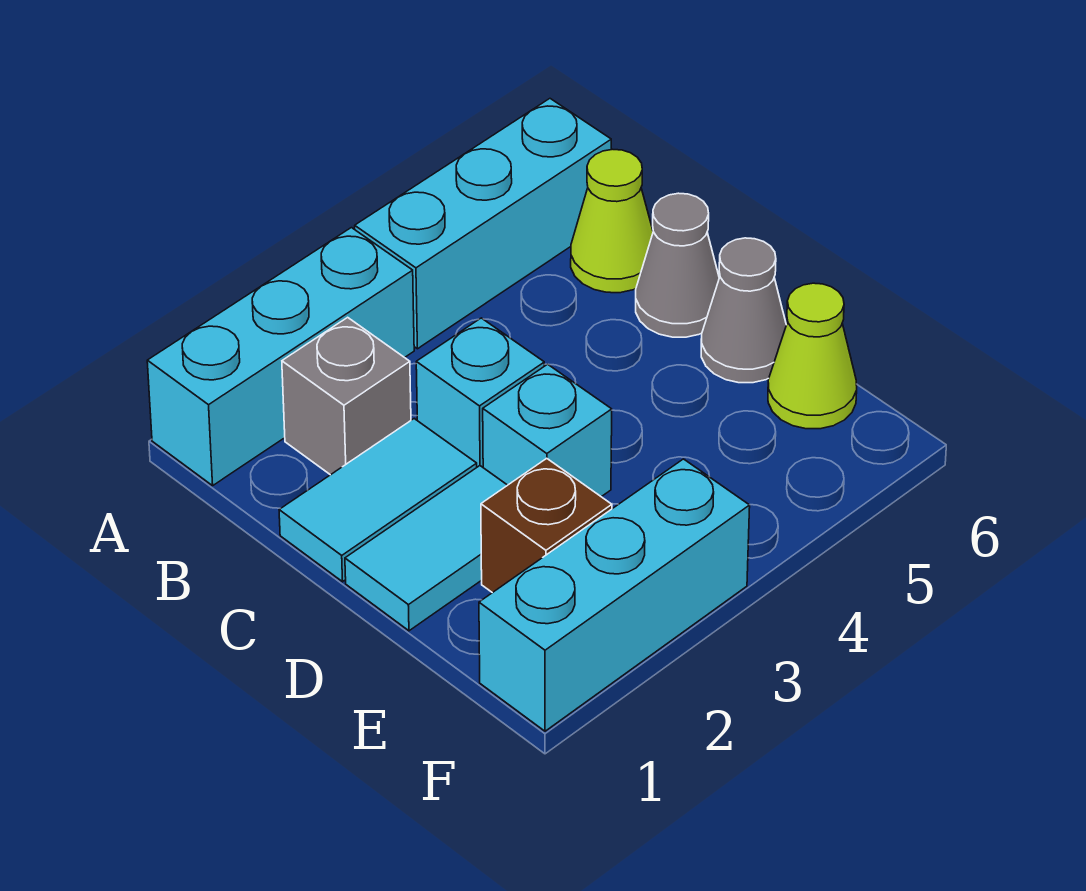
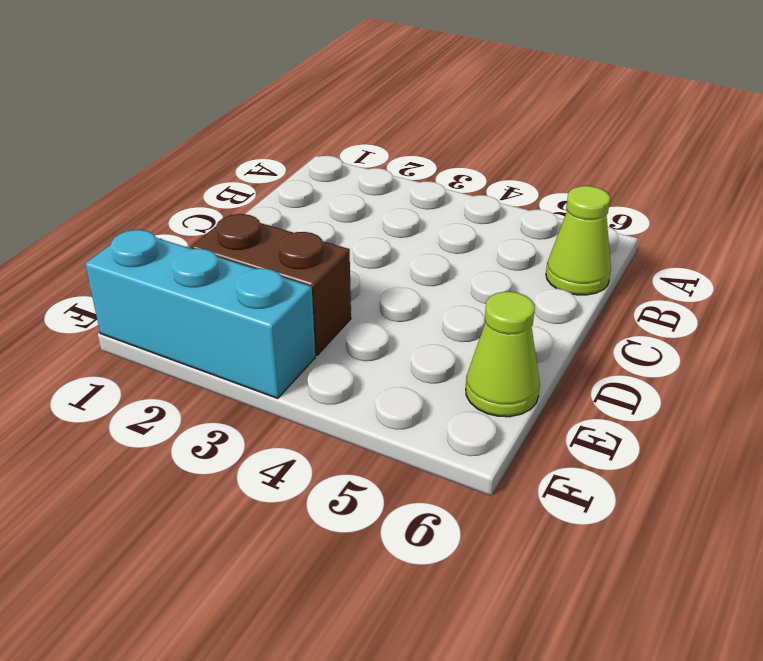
brown 1x2 brick [191,214,351,355] -> brown 1x1 brick [481,458,612,593]
none -> cyan 1x3 brick [147,228,414,486]
none -> cyan 1x3 brick [355,99,611,349]
none -> grey 1x1 brick [282,317,411,475]

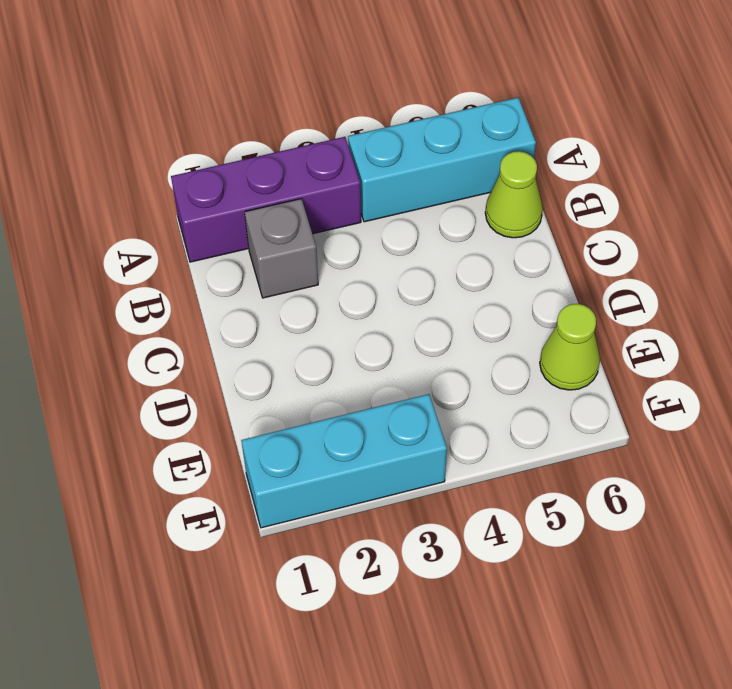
purple 1x3 brick [171,137,361,262] -> cyan 1x3 brick [147,228,414,486]
none -> cyan 1x2 tile [279,419,477,582]
none -> cyan 1x1 brick [416,318,544,467]
none -> grey 1x1 cone [636,193,719,337]

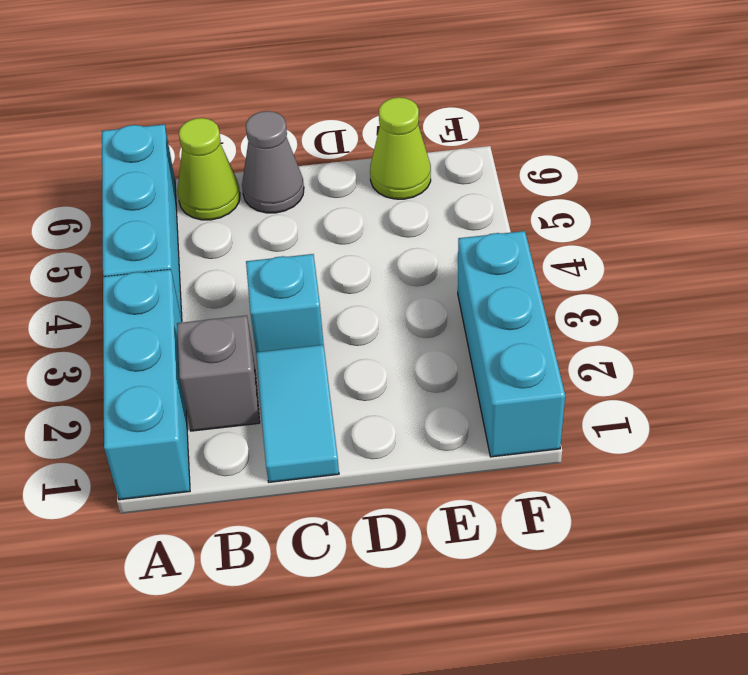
none -> cyan 1x2 tile [345,466,507,631]
none -> cyan 1x1 brick [483,364,612,497]
none -> grey 1x1 cone [701,238,786,383]

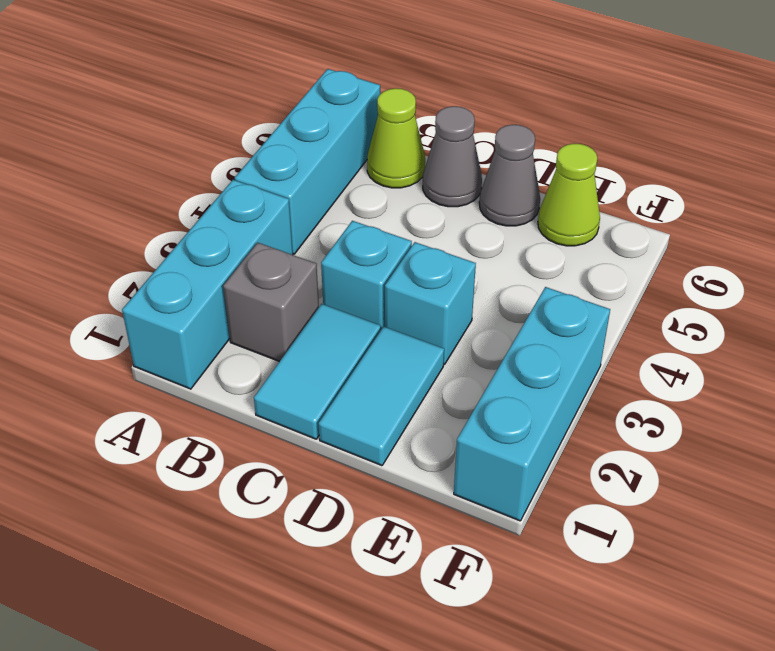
none -> brown 1x1 brick [481,458,612,593]

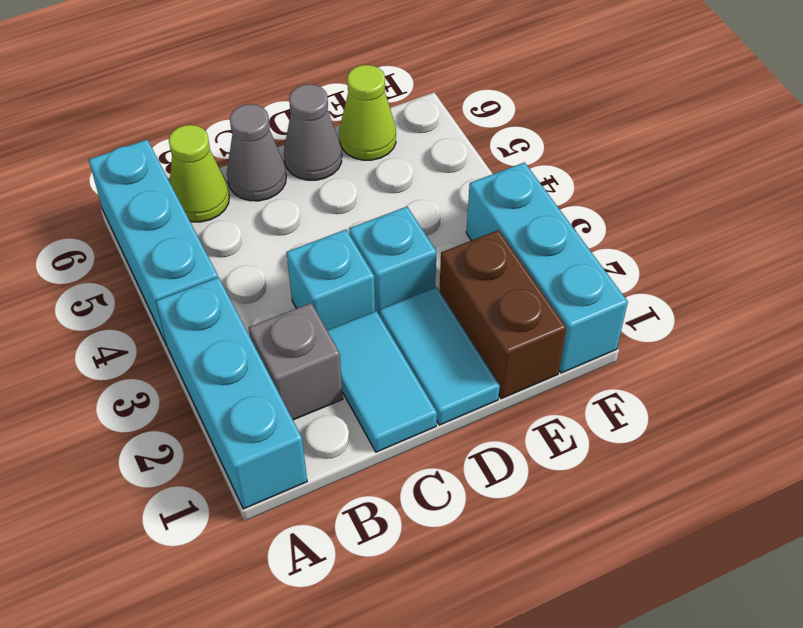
brown 1x2 brick [440,230,566,399] -> brown 1x1 brick [481,458,612,593]

